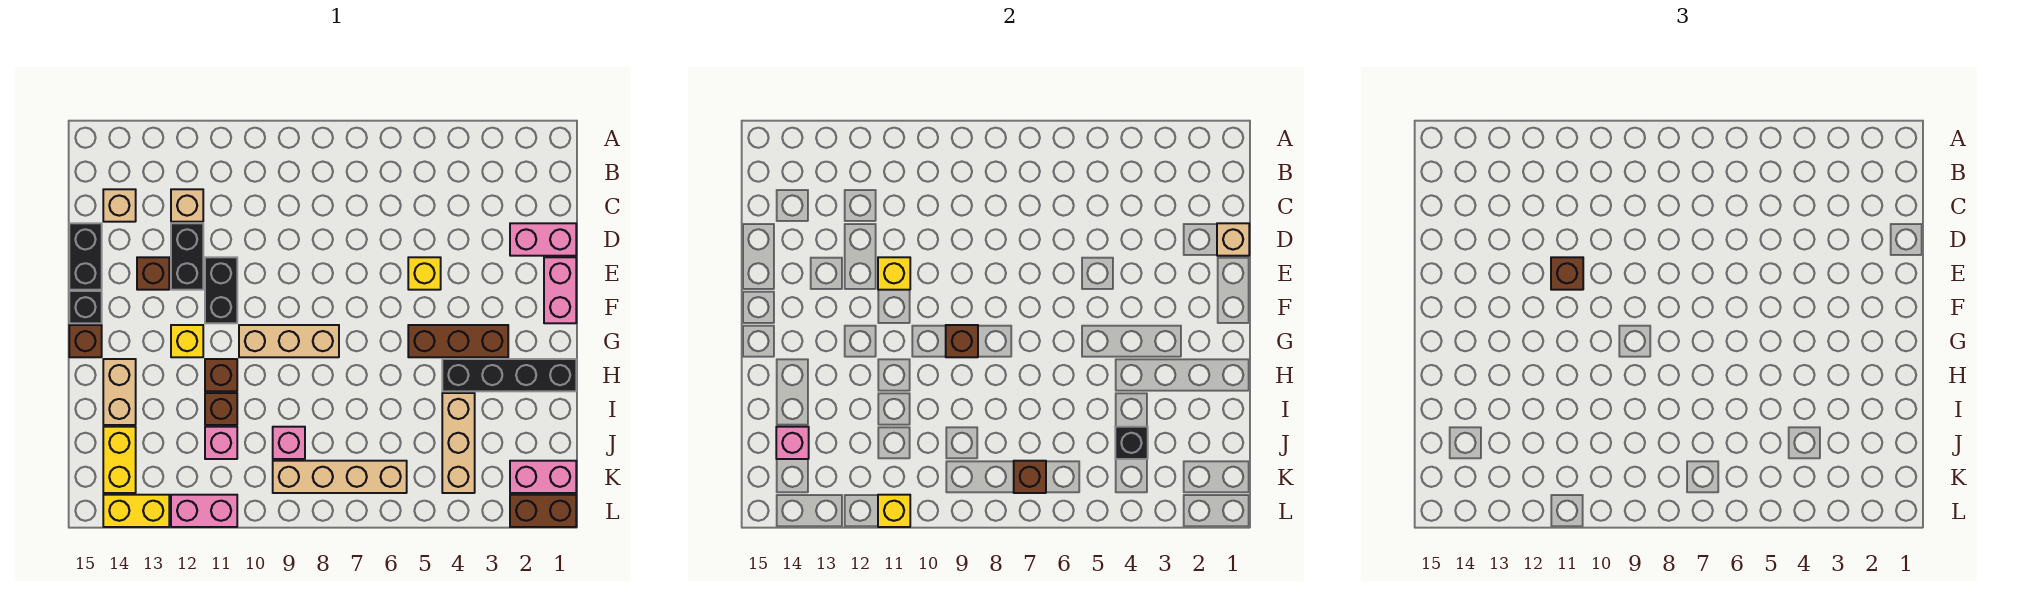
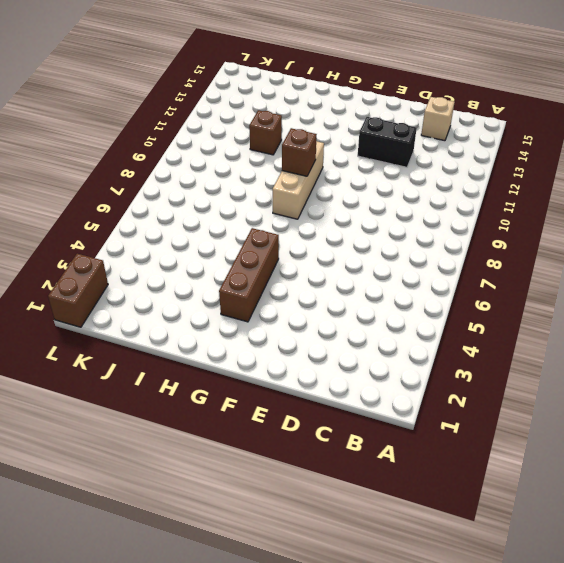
none -> tan 1x1 brick [171,189,203,222]
none -> pink 1x2 brick [510,223,576,256]
none -> black 1x2 brick [69,223,102,290]
none -> pink 1x2 brick [544,257,576,323]

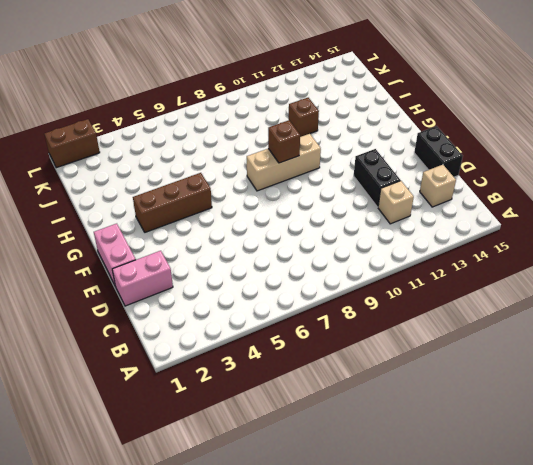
none -> yellow 1x1 brick [408,257,441,290]
none -> black 1x2 brick [205,257,237,323]
none -> brown 1x1 brick [137,257,169,290]
none -> black 1x1 brick [69,291,102,323]

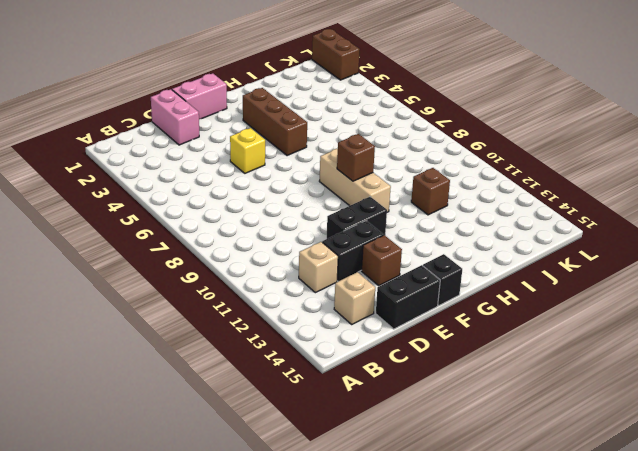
none -> yellow 1x1 brick [171,325,203,357]
none -> brown 1x1 brick [69,325,102,357]
none -> black 1x4 brick [442,359,576,391]
none -> brown 1x1 brick [205,359,237,391]

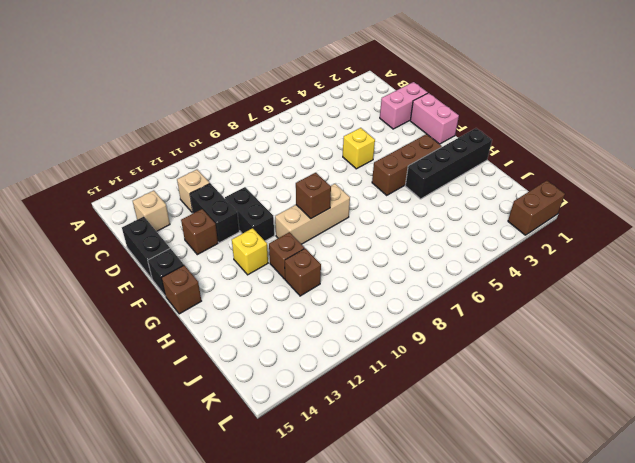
none -> tan 1x2 brick [103,359,136,425]
none -> tan 1x3 brick [442,393,475,493]
none -> pink 1x1 brick [273,427,305,459]
none -> pink 1x1 brick [205,427,237,459]

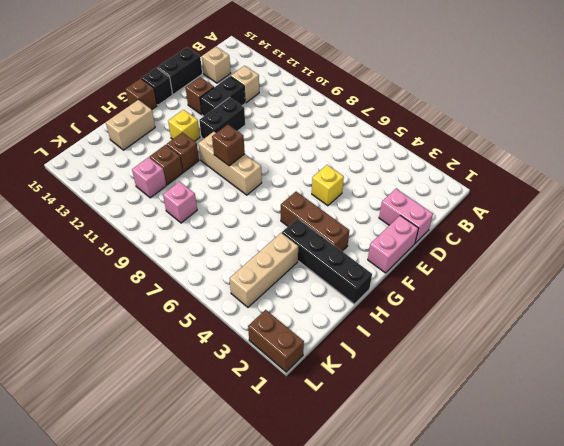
none -> yellow 1x2 brick [103,427,136,493]
none -> pink 1x2 brick [510,461,576,493]
none -> tan 1x4 brick [273,461,407,493]
none -> pink 1x2 brick [171,495,237,527]

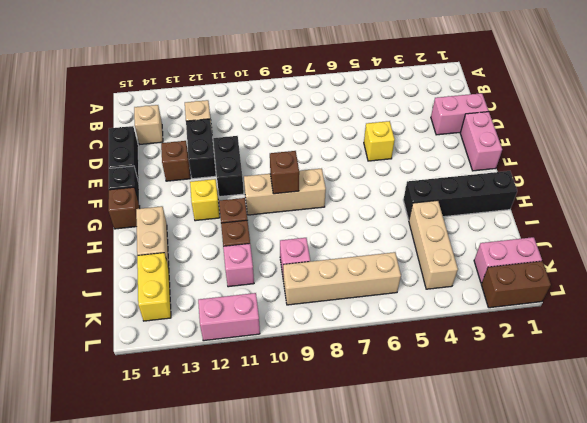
none -> brown 1x3 brick [408,325,508,357]
none -> yellow 1x2 brick [103,495,169,527]
none -> tan 1x1 brick [1217,223,1249,256]
none -> yellow 1x1 brick [878,257,910,290]

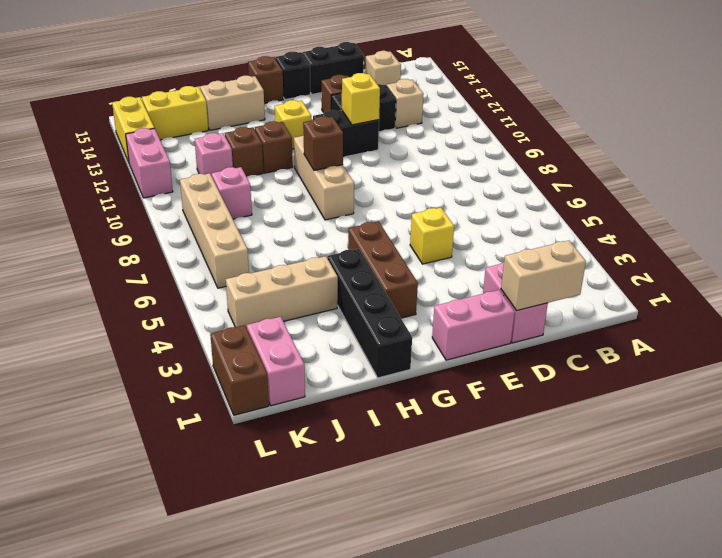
tan 1x2 brick [501,241,586,311] -> tan 1x1 brick [1217,223,1249,256]
none -> black 1x1 brick [1115,427,1148,459]
none -> pink 1x1 brick [776,427,809,459]
none -> brown 1x1 brick [1014,461,1046,493]
none -> yellow 1x1 brick [878,495,910,527]

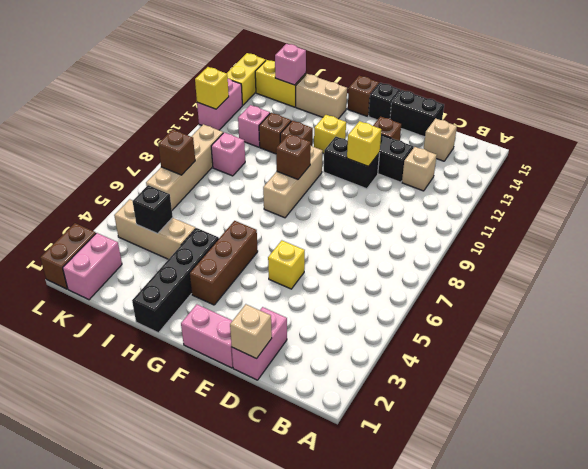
none -> brown 1x1 brick [1551,257,1583,290]

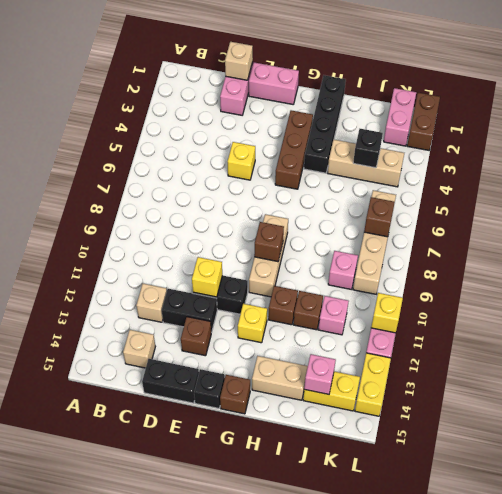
none -> brown 1x1 brick [1551,257,1583,290]

